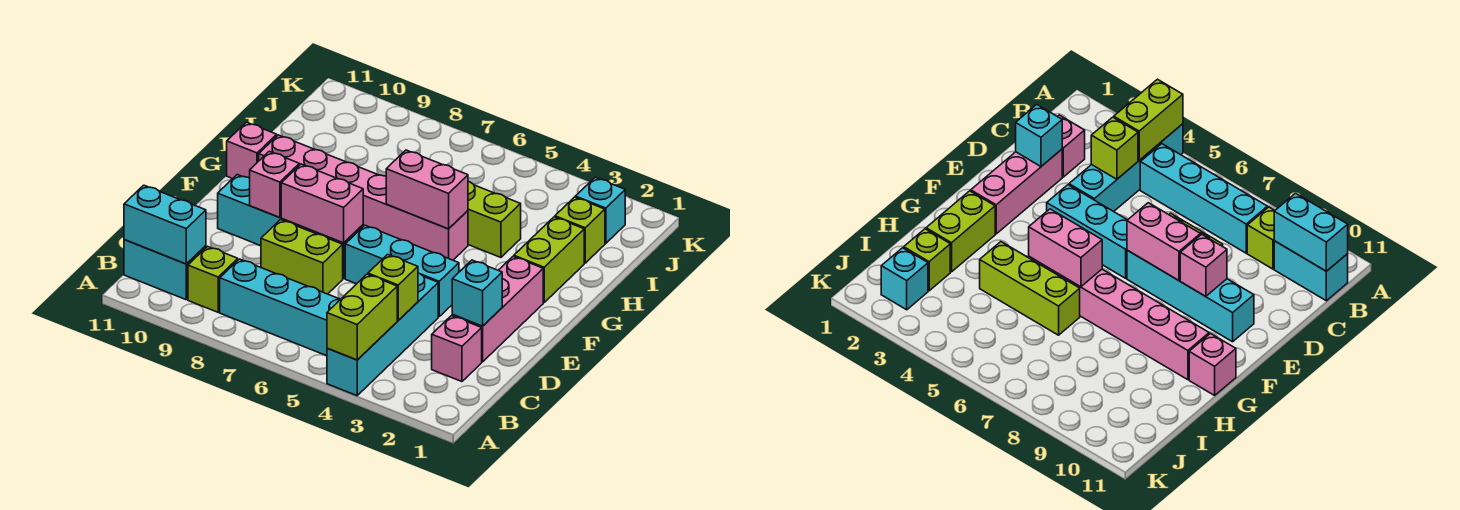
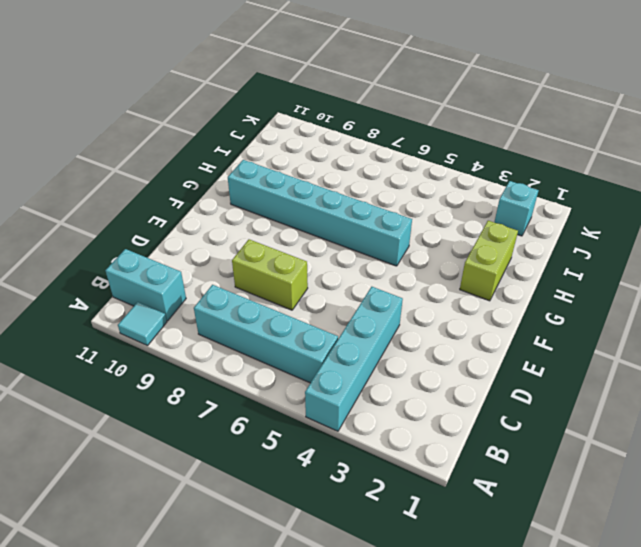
cyan 1x1 tile [118,302,167,346] -> none
cyan 1x6 brick [228,160,412,266] -> pink 1x6 brick [259,135,468,260]
none -> lime 1x1 brick [188,246,238,312]
none -> pink 1x1 brick [432,316,482,382]
none -> pink 1x3 brick [452,257,543,362]

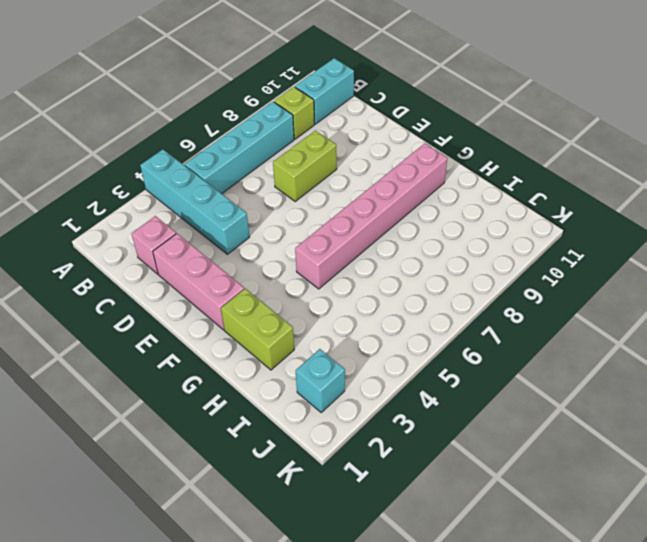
none -> cyan 1x3 brick [345,225,459,317]
none -> cyan 1x4 brick [218,175,363,279]
none -> pink 1x1 brick [227,122,277,179]

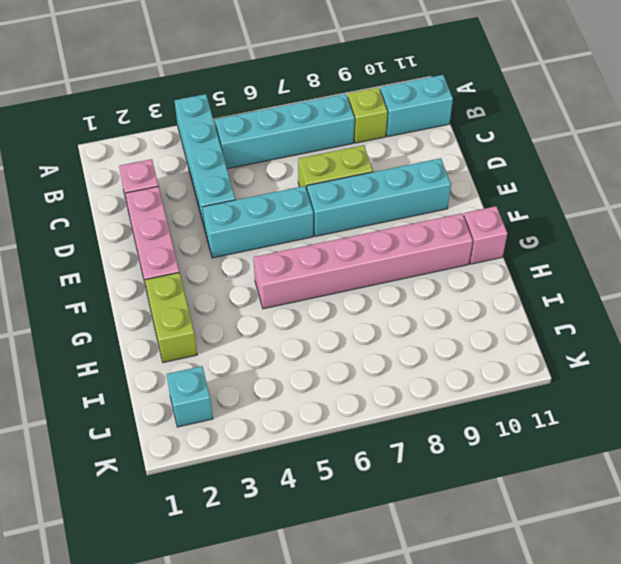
none -> lime 1x3 brick [468,182,521,257]
none -> lime 1x1 brick [555,197,605,263]
none -> lime 1x2 brick [327,274,397,360]

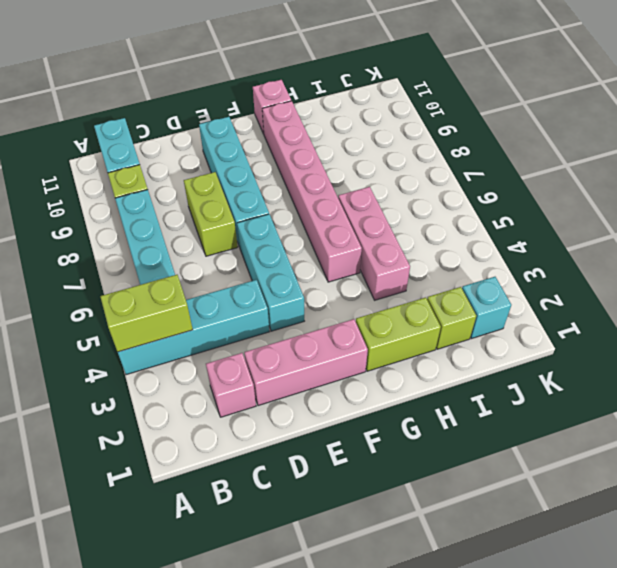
pink 1x3 brick [338,187,410,300] -> lime 1x3 brick [468,182,521,257]
none -> cyan 1x2 brick [124,185,206,264]
none -> lime 1x1 brick [368,254,418,320]
none -> cyan 1x1 brick [452,260,502,326]

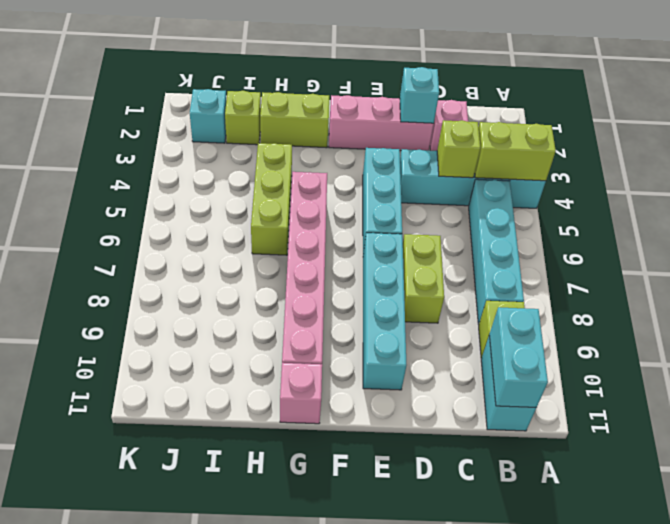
none -> pink 1x2 brick [281,164,363,243]
none -> pink 1x1 brick [250,151,299,218]
none -> pink 1x2 brick [386,150,468,229]

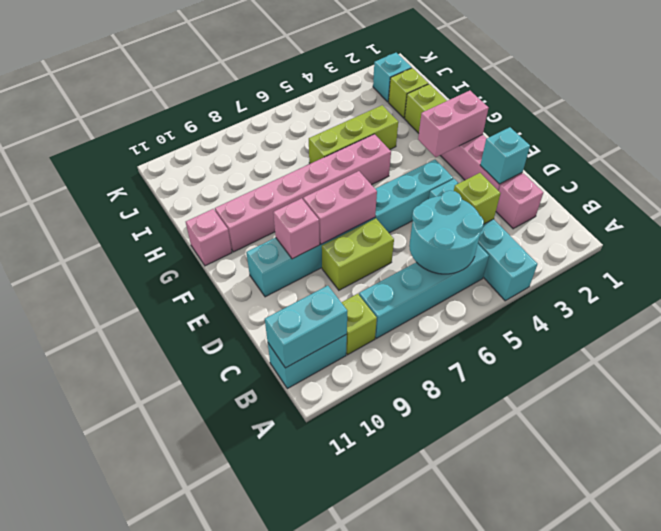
cyan 2x2 round brick [409,191,484,274] -> none
pink 1x2 brick [418,91,488,157] -> pink 1x2 brick moved to [386,150,468,229]
none -> lime 1x2 brick [327,274,397,360]

